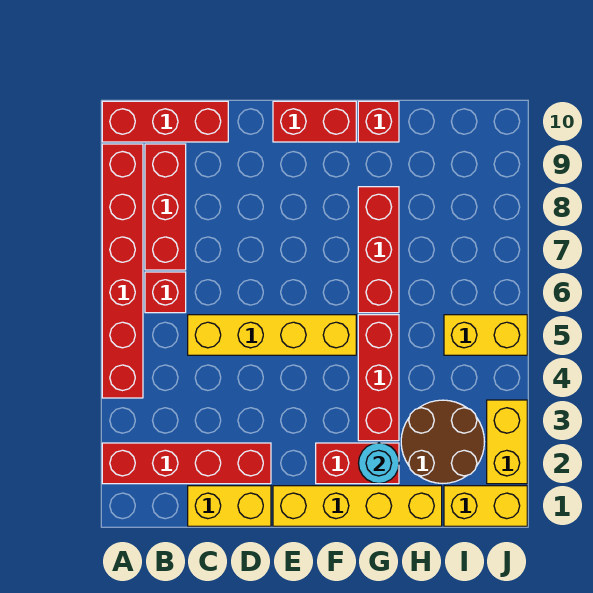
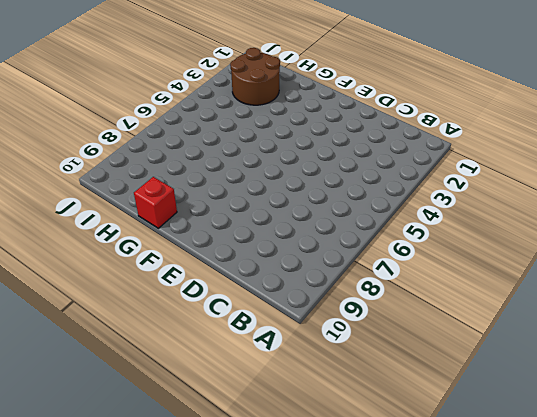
none -> red 1x4 brick [102,443,271,484]
none -> red 1x6 brick [102,144,143,398]
none -> red 1x3 brick [102,101,228,142]

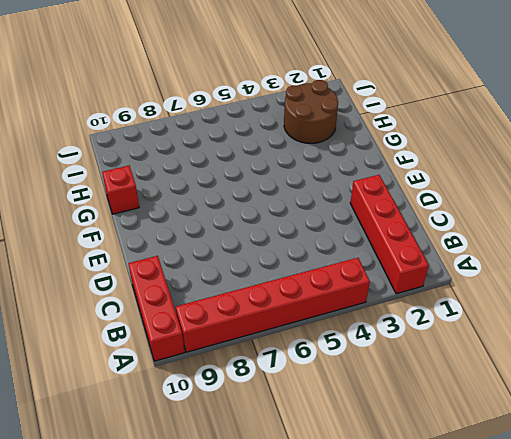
none -> red 1x1 brick [145,272,186,313]
none -> red 1x3 brick [145,144,186,270]
none -> yellow 1x2 brick [188,486,271,526]

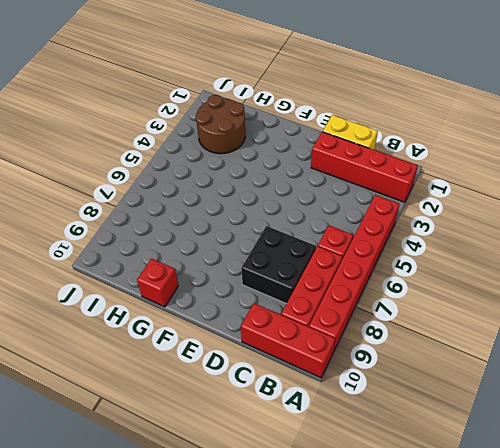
black 2x2 brick [241,226,316,304] -> none
none -> yellow 1x4 brick [188,315,356,355]
none -> yellow 1x4 brick [273,486,442,526]
none -> red 1x2 brick [273,101,356,142]

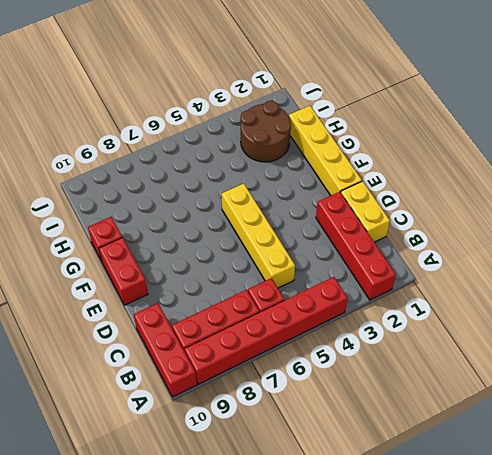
none -> red 1x2 brick [316,443,399,484]
none -> red 1x3 brick [358,315,399,441]
none -> red 1x3 brick [358,187,399,313]

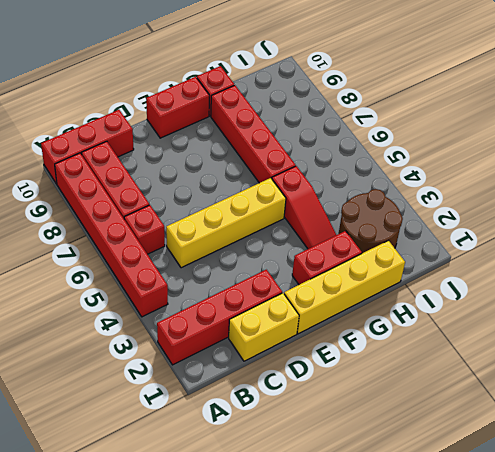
red 1x3 slope [272,166,336,249] -> red 1x3 brick [358,315,399,441]
red 1x4 brick [211,85,296,183] -> red 1x3 brick [358,187,399,313]
none -> yellow 1x2 brick [444,486,527,526]
none -> yellow 1x2 brick [444,315,527,355]
none -> yellow 1x2 brick [487,400,527,484]

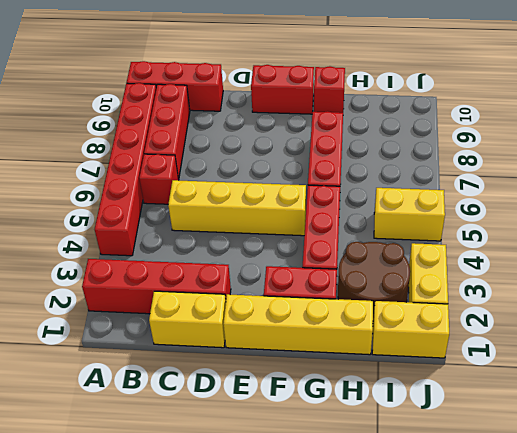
none -> cyan 1x1 round brick [359,443,399,484]

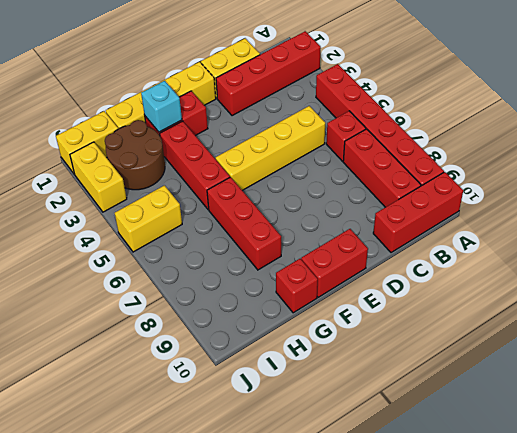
cyan 1x1 brick [141,81,182,132] -> cyan 1x1 round brick [359,443,399,484]

